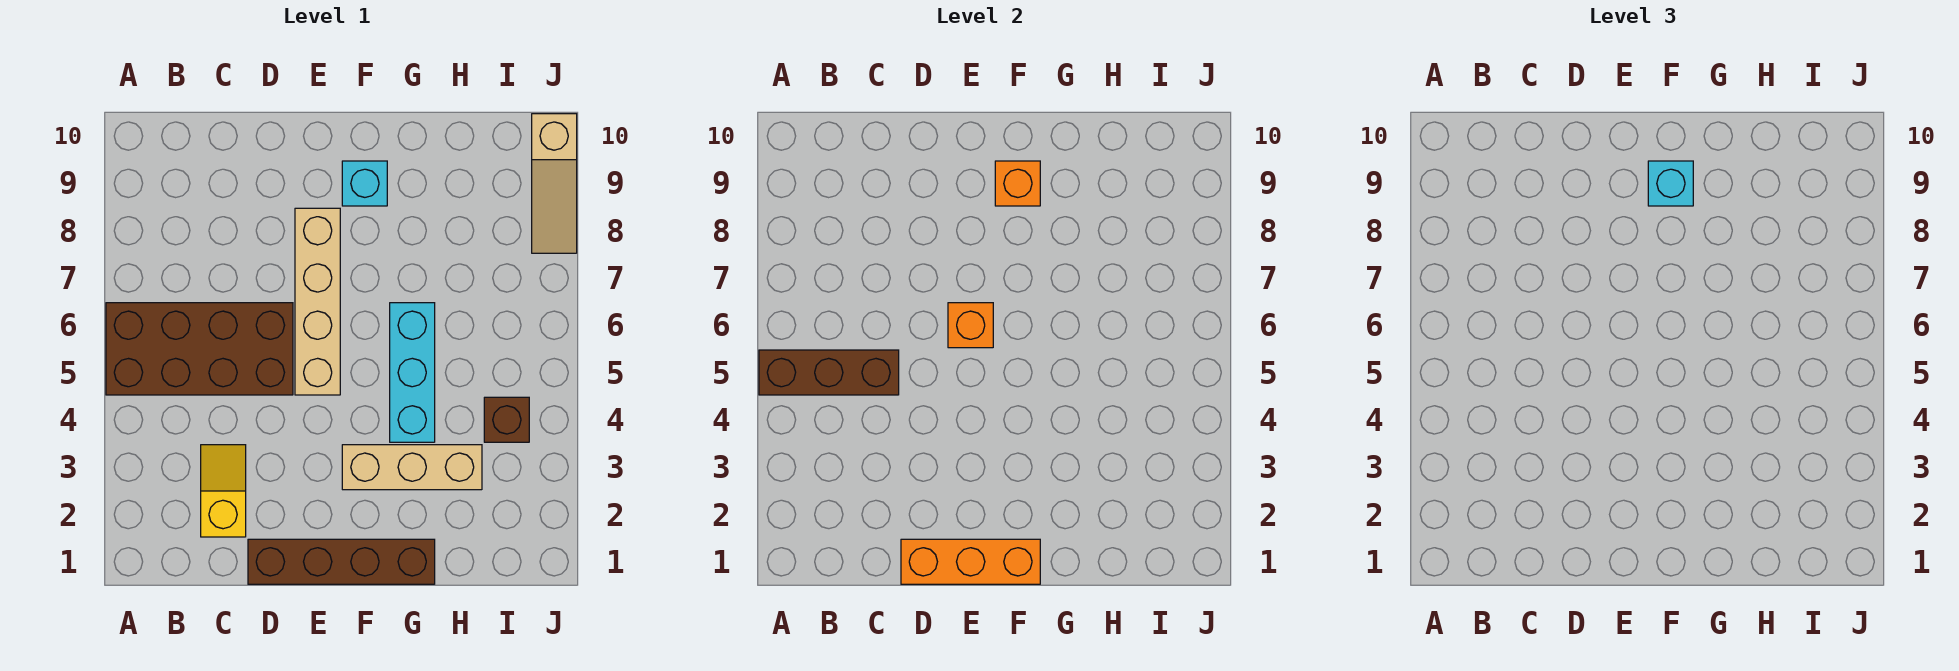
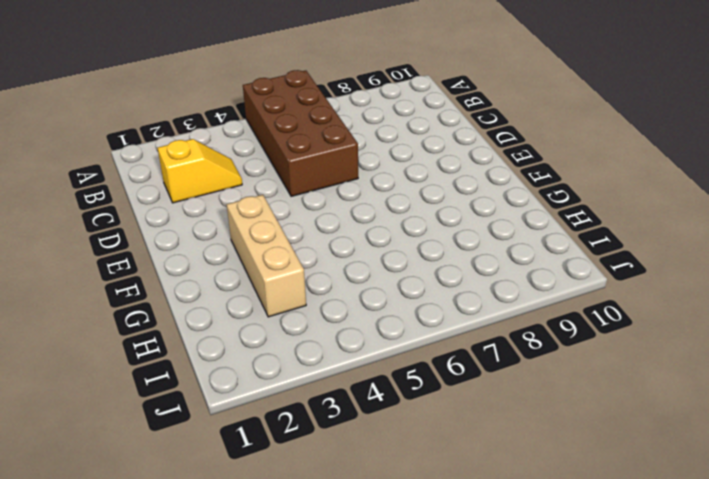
none -> brown 1x4 brick [248,539,435,584]
none -> tan 1x4 brick [295,208,340,395]
none -> cyan 1x1 brick [342,161,387,206]

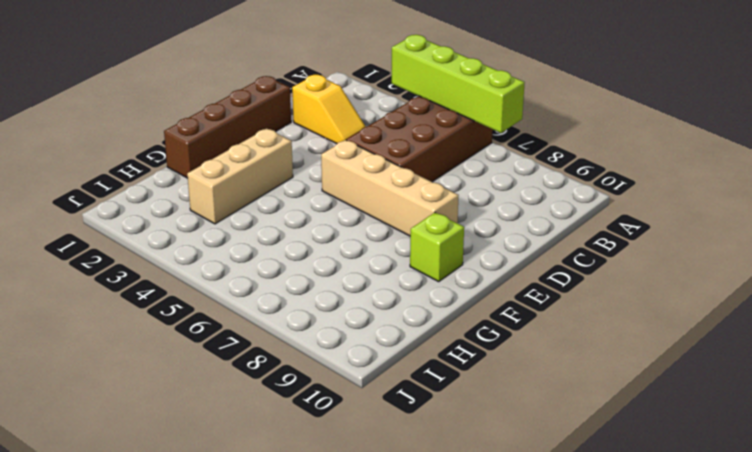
lime 1x4 brick [392,35,525,133] -> brown 1x3 brick [759,350,899,395]
lime 1x1 brick [410,213,464,282] -> cyan 1x1 brick [342,161,387,206]
none -> cyan 1x3 brick [390,303,435,442]
none -> brown 1x1 brick [484,397,529,442]
none -> tan 1x3 slope [532,114,577,253]

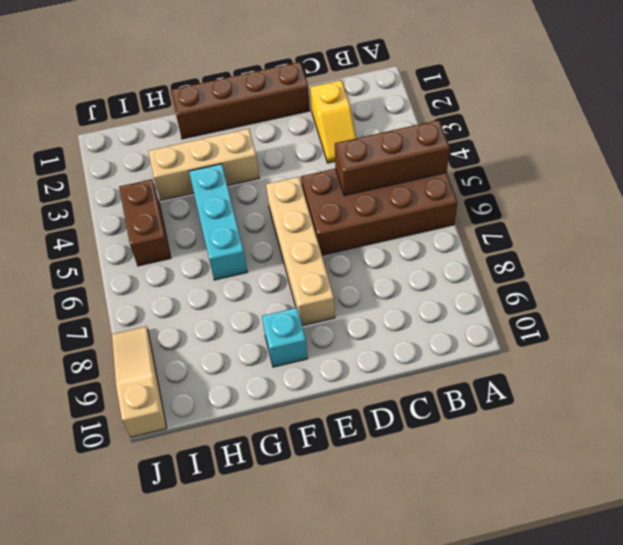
brown 1x2 brick [119,179,171,266] -> brown 1x1 brick [484,397,529,442]
none -> orange 1x3 brick [901,539,1040,584]
none -> orange 1x1 brick [948,303,993,348]
none -> orange 1x1 brick [995,161,1040,206]

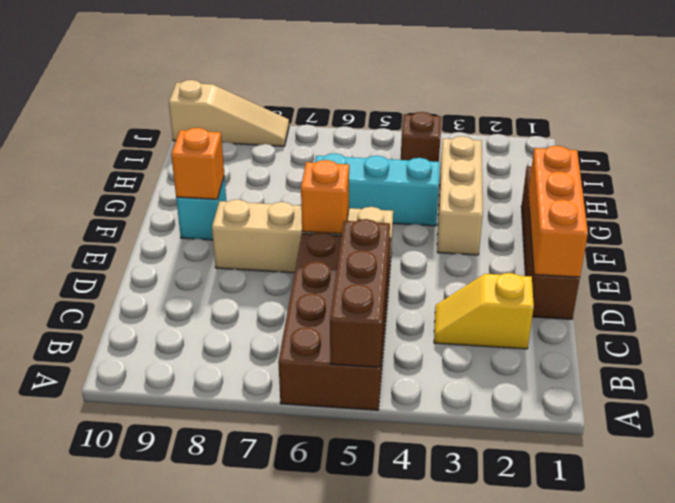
none -> cyan 1x1 brick [1648,161,1693,206]

